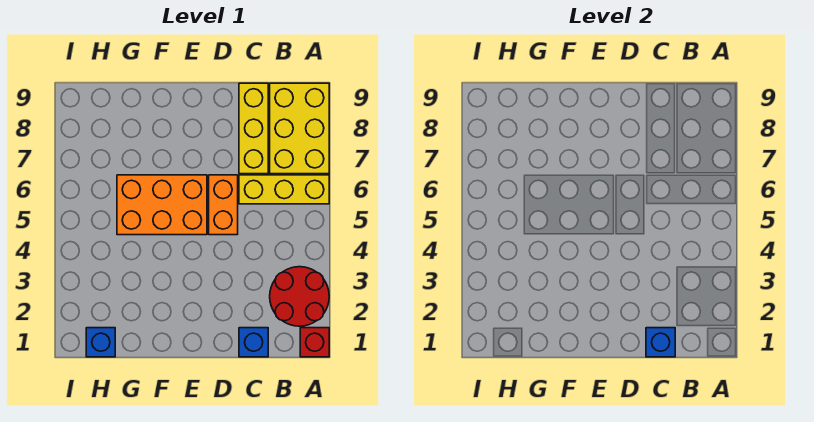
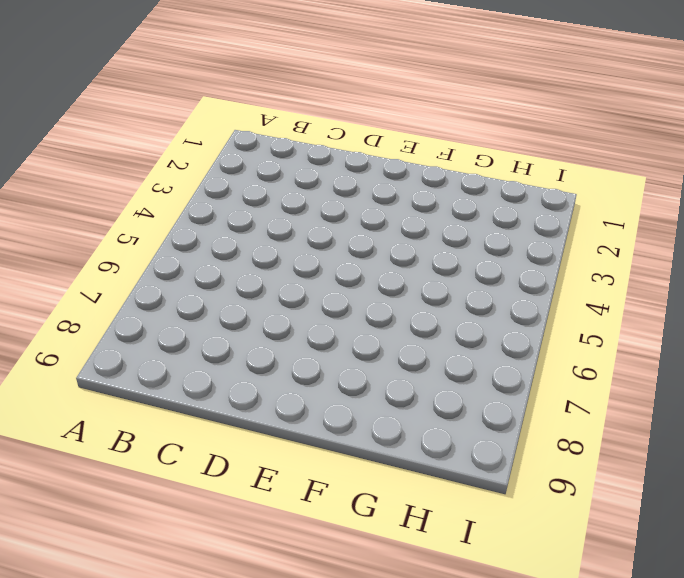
none -> red 1x1 brick [300,328,329,357]
none -> red 2x2 round brick [270,267,329,326]

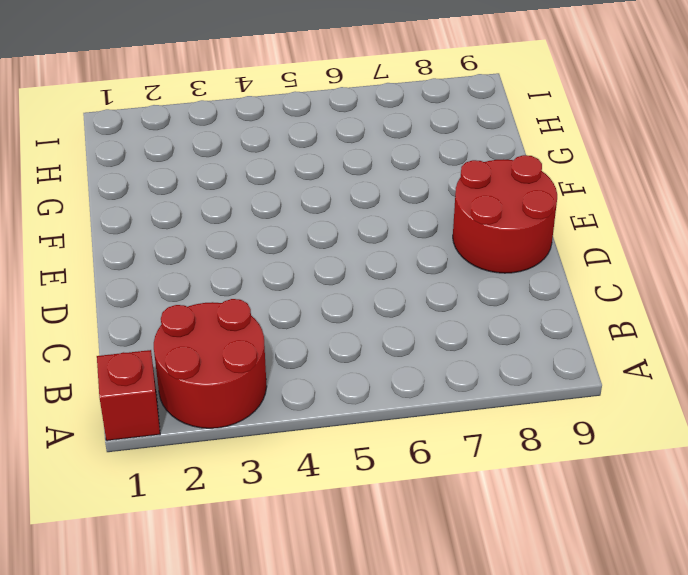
red 2x2 round brick [453,155,557,273] -> none
none -> yellow 1x3 brick [239,175,329,204]
none -> yellow 2x3 brick [270,83,329,174]

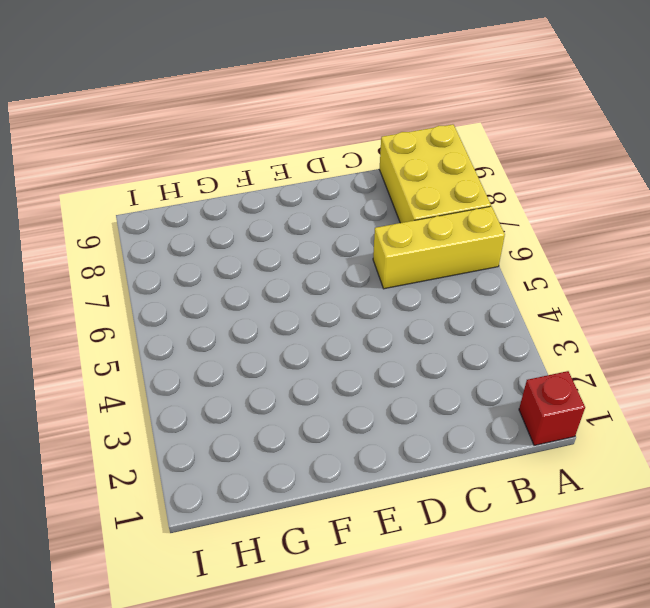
none -> red 2x2 round brick [270,267,329,326]
none -> blue 1x1 brick [239,328,268,357]

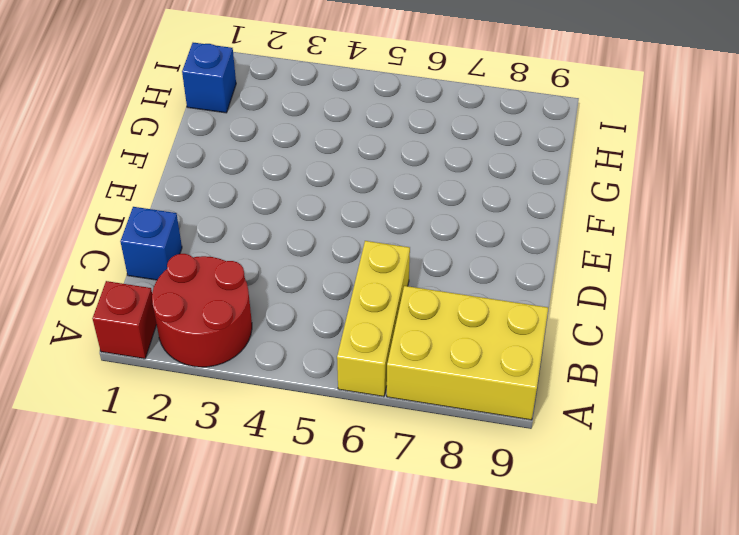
none -> yellow 1x3 brick [239,83,268,174]
none -> orange 1x2 brick [209,175,238,235]

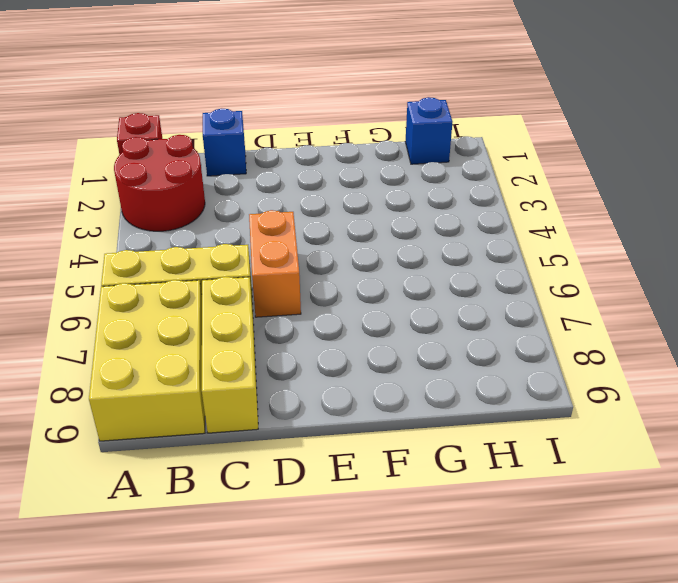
none -> orange 2x3 brick [117,175,207,235]
none -> blue 1x1 brick [646,328,675,357]

